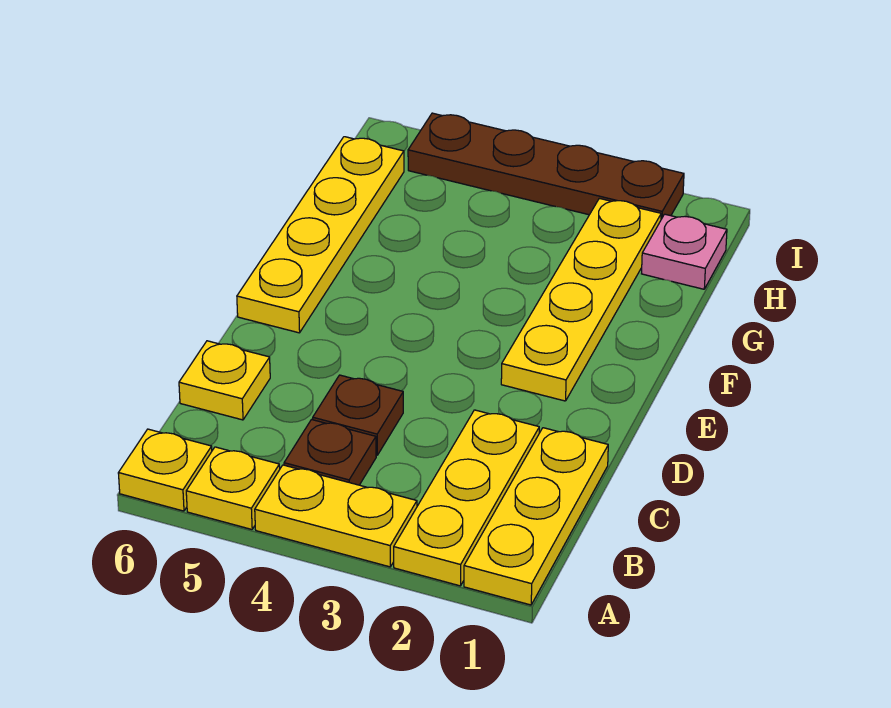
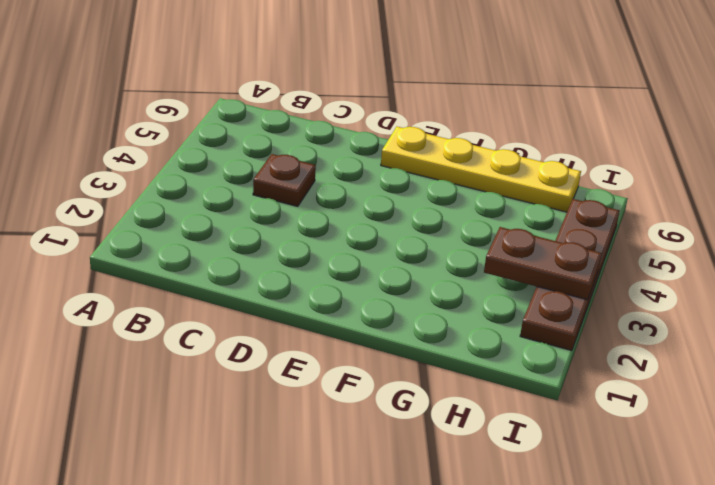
brown 1x2 plate [484,227,602,300] -> none
none -> yellow 1x3 plate [464,428,608,605]
none -> yellow 1x3 plate [394,410,539,586]
none -> yellow 1x2 plate [255,465,417,567]

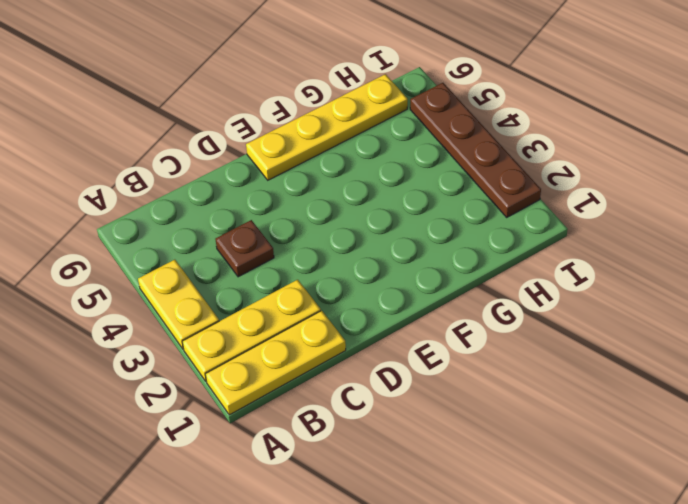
none -> yellow 1x1 plate [186,447,280,529]
none -> yellow 1x1 plate [118,429,212,511]
none -> brown 1x1 plate [284,420,376,485]

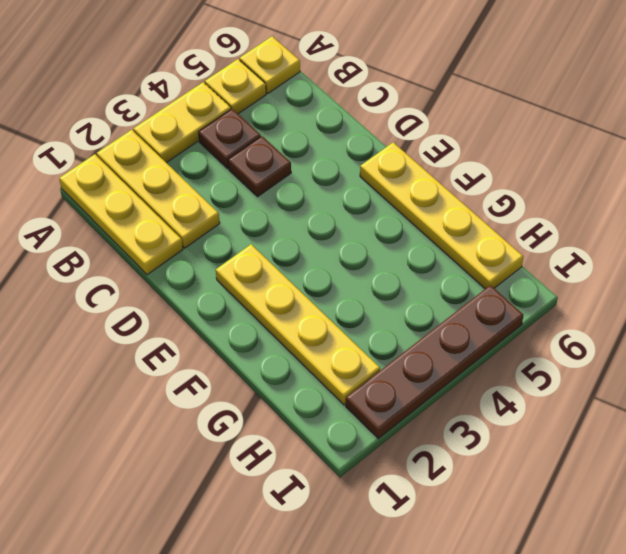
none -> yellow 1x1 plate [179,341,270,420]
none -> pink 1x1 plate [642,214,727,289]

